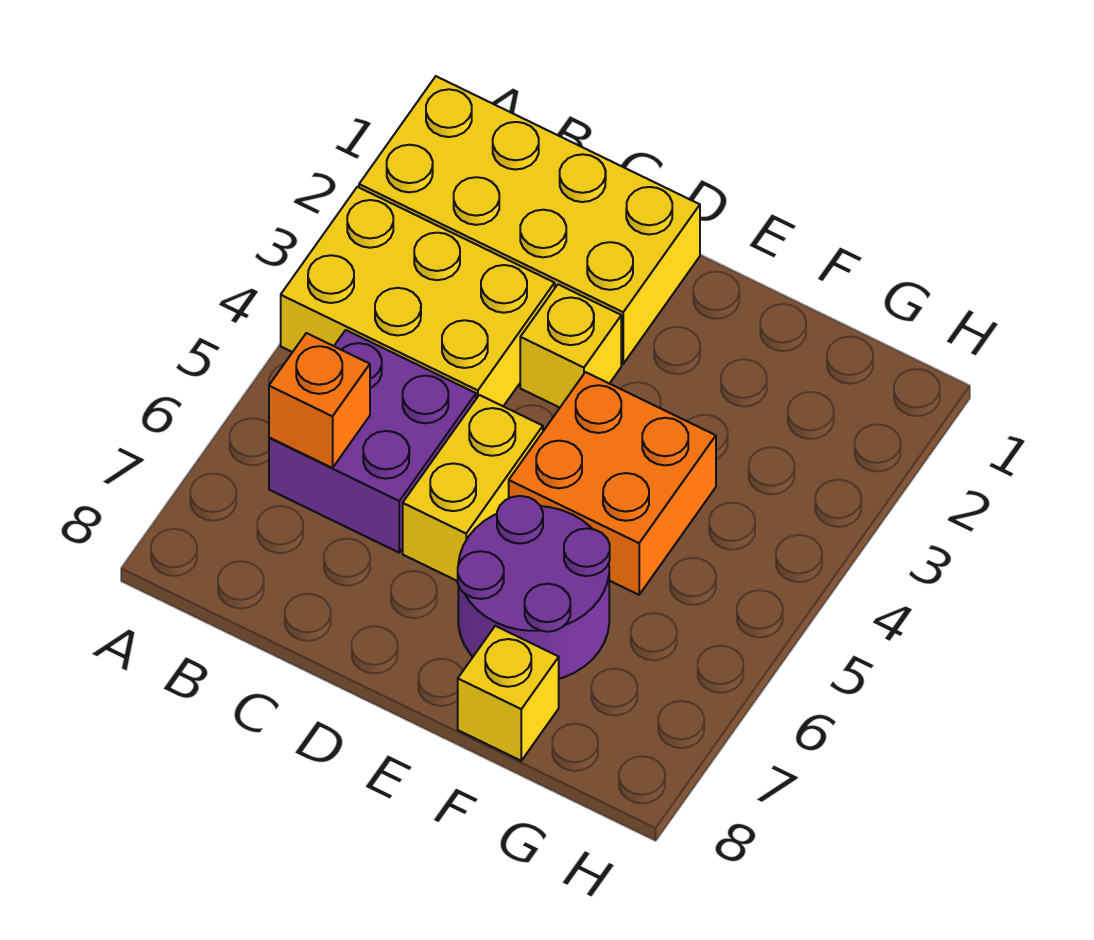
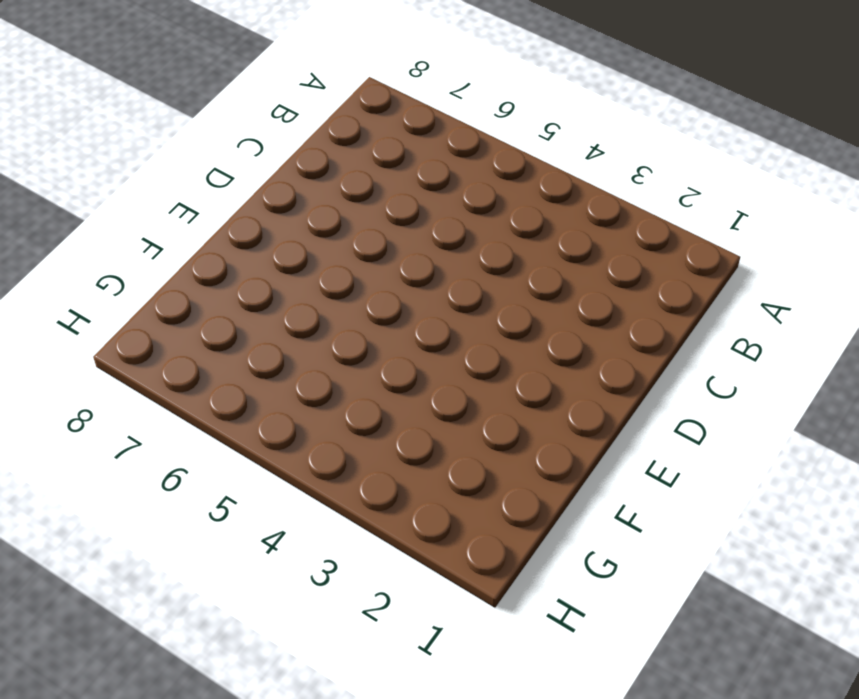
none -> yellow 2x4 brick [359,76,700,364]
none -> yellow 2x3 brick [281,187,555,406]

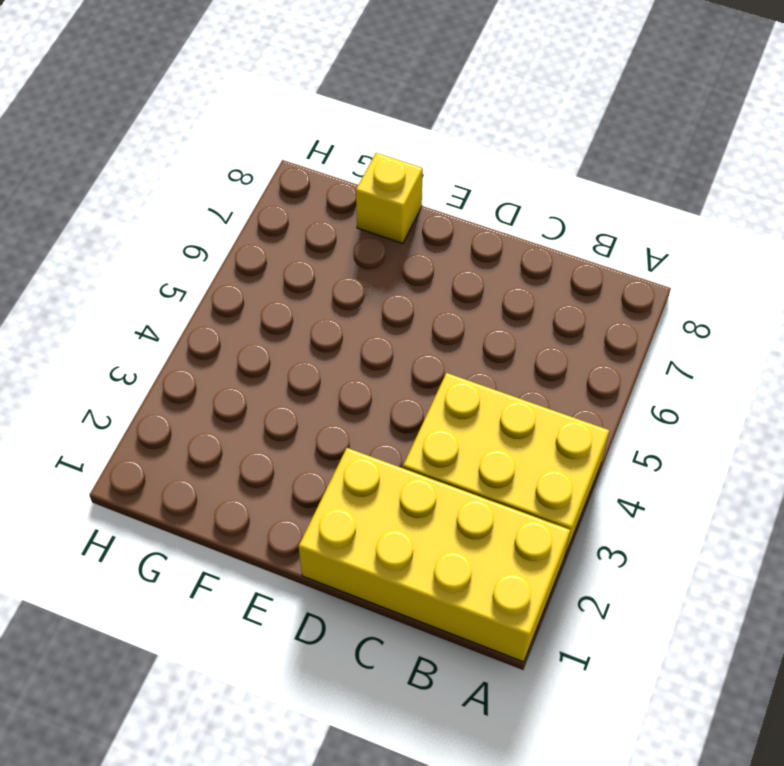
none -> purple 2x2 brick [269,330,476,553]
none -> yellow 1x1 brick [520,285,621,408]

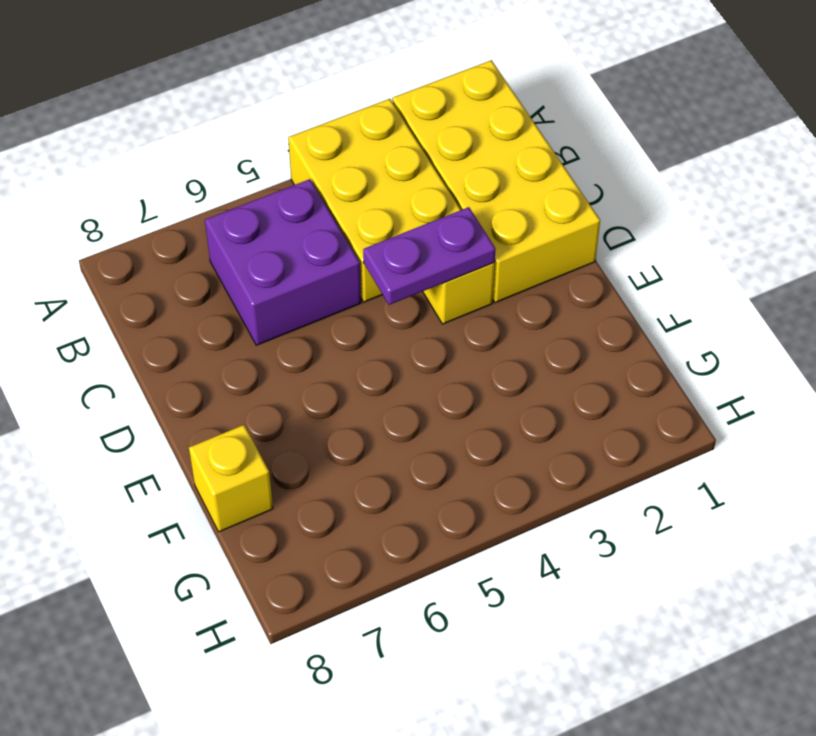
purple 1x2 plate [363,207,496,305] -> none
none -> yellow 1x2 brick [403,395,543,581]
none -> orange 2x2 brick [509,372,716,595]

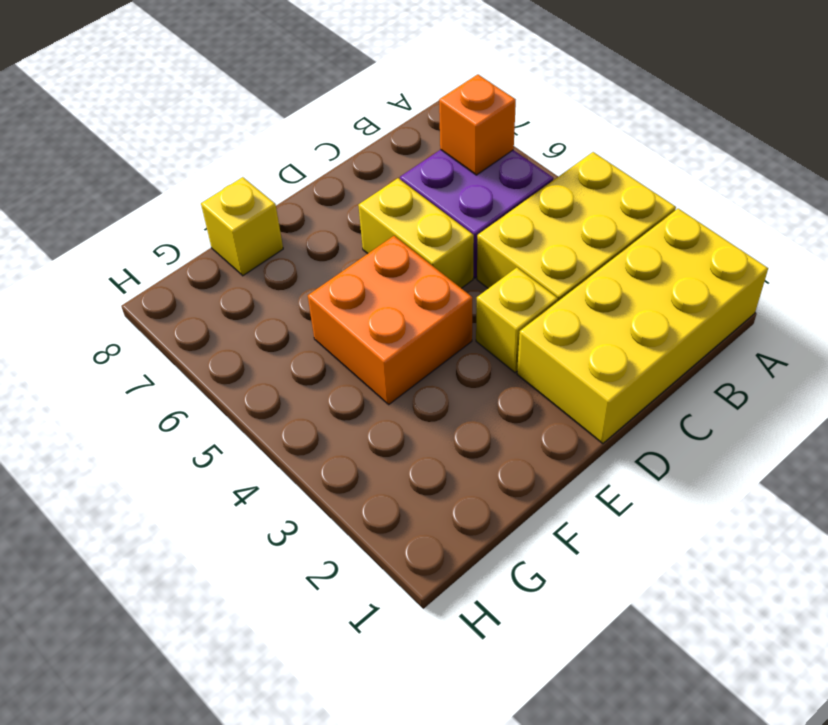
none -> purple 2x2 round brick [458,496,610,679]

